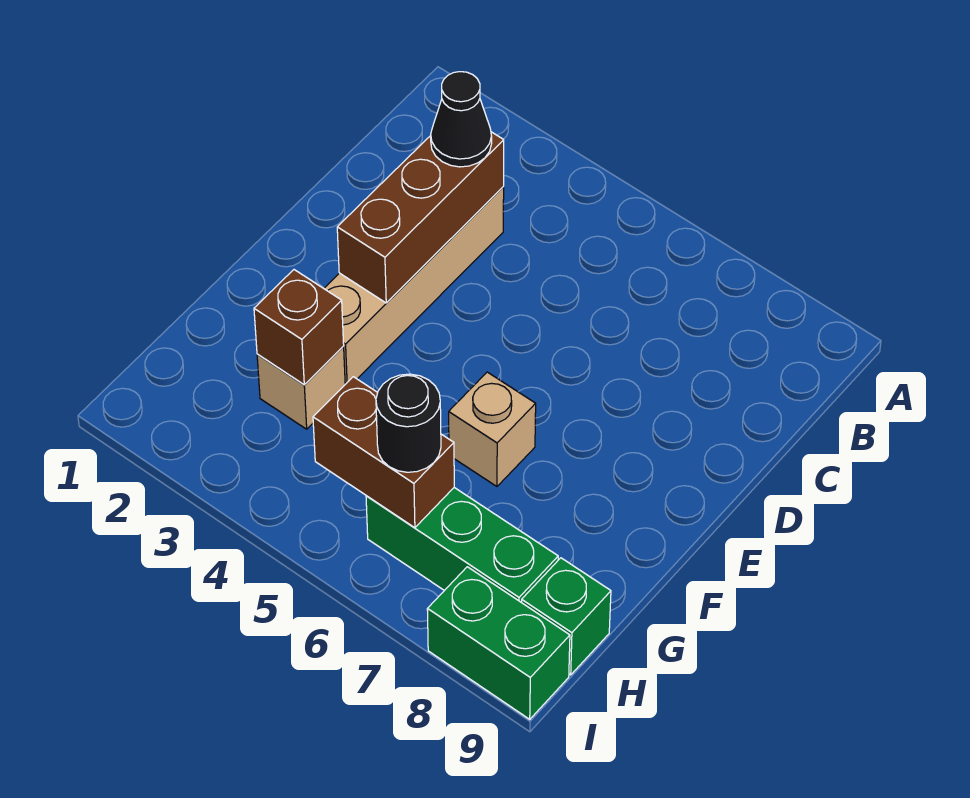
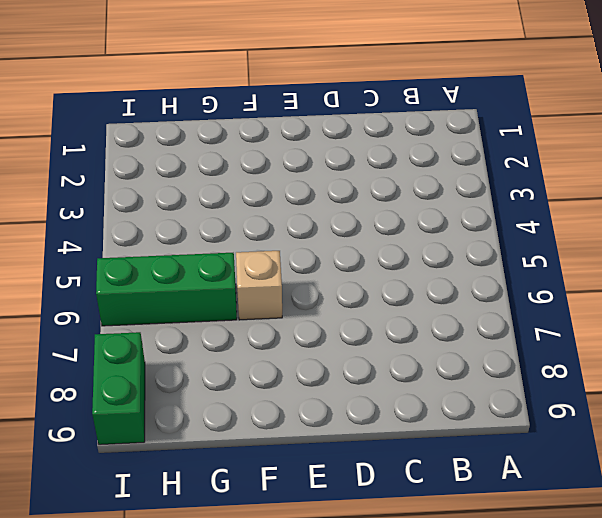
green 1x3 brick [96,253,237,326] -> green 1x3 brick turned to [366,488,558,603]
none -> tan 1x4 brick [324,187,504,384]
none -> tan 1x1 brick [257,347,345,429]

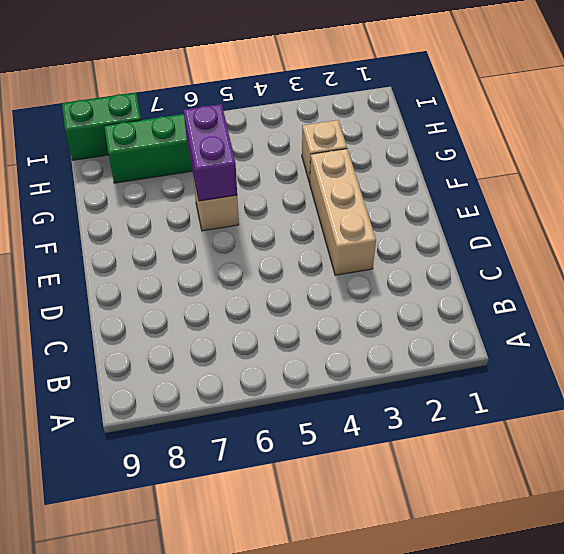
tan 1x3 brick [310,149,376,275] -> tan 1x4 brick [324,187,504,384]
purple 1x2 brick [184,104,237,201] -> none
none -> green 1x1 brick [522,558,611,675]
none -> brown 1x3 brick [337,132,504,303]

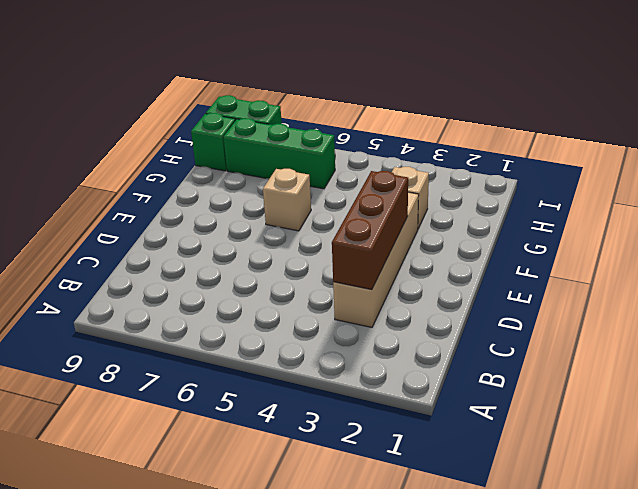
none -> brown 1x1 brick [254,270,344,385]
none -> brown 1x2 brick [313,377,454,528]

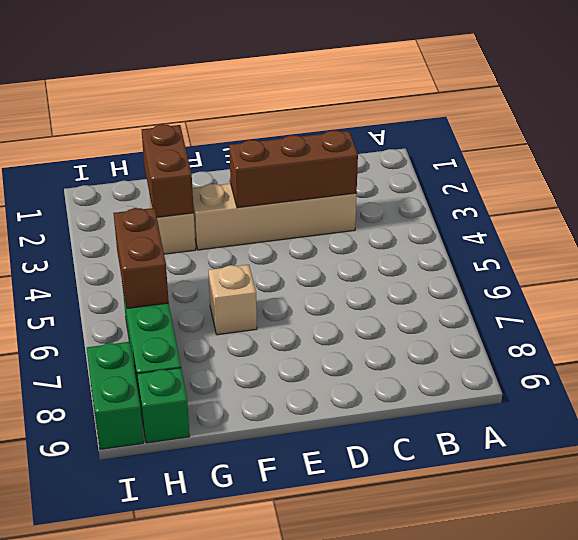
brown 1x2 brick [142,124,194,217] -> brown 1x1 brick [254,270,344,385]
none -> black 1x1 cone [431,72,492,167]
none -> black 1x1 round brick [376,374,441,472]

